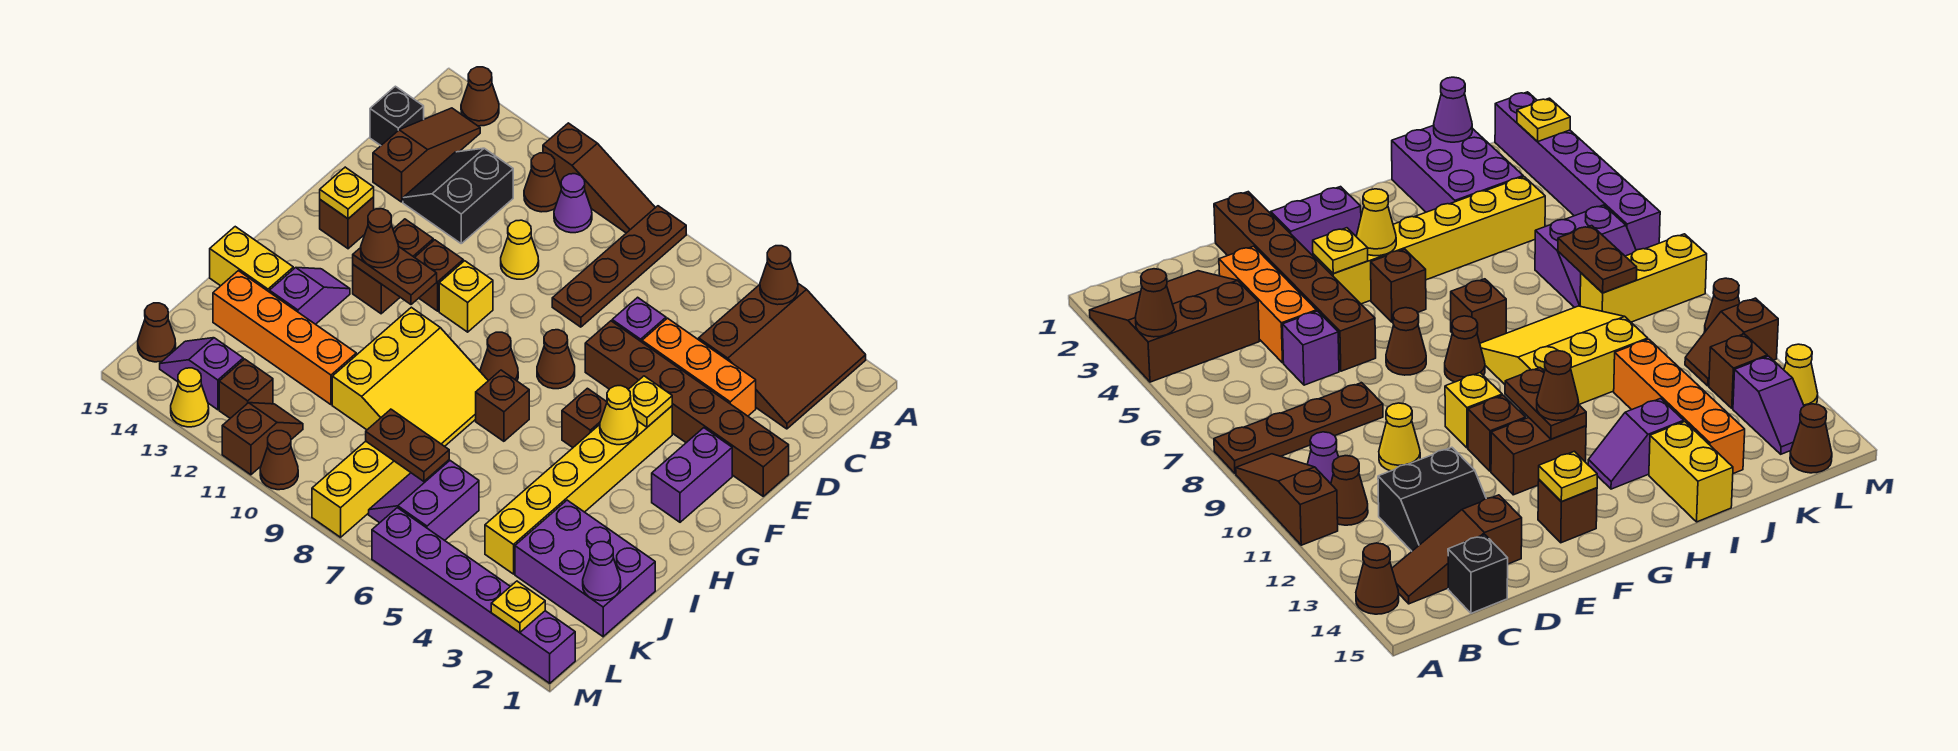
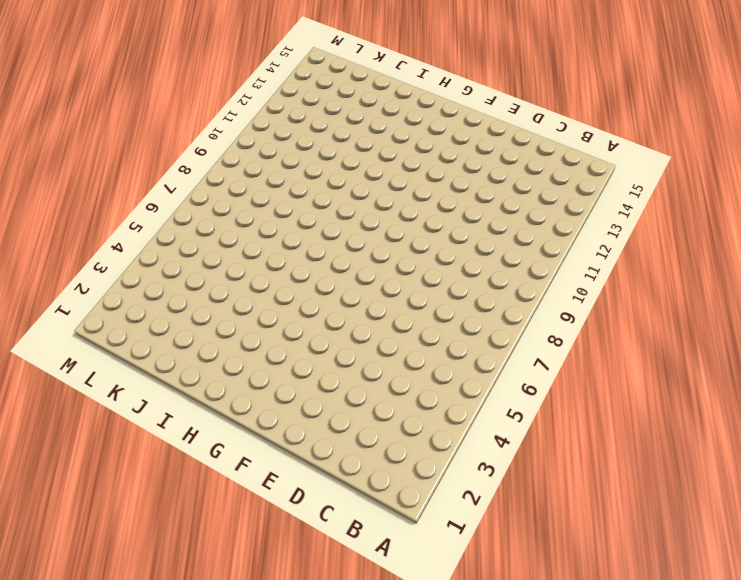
none -> brown 3x3 slope [699,284,866,429]
none -> brown 1x4 plate [552,206,686,327]
none -> brown 1x3 slope [543,123,655,233]
none -> brown 1x1 cone [461,67,499,126]

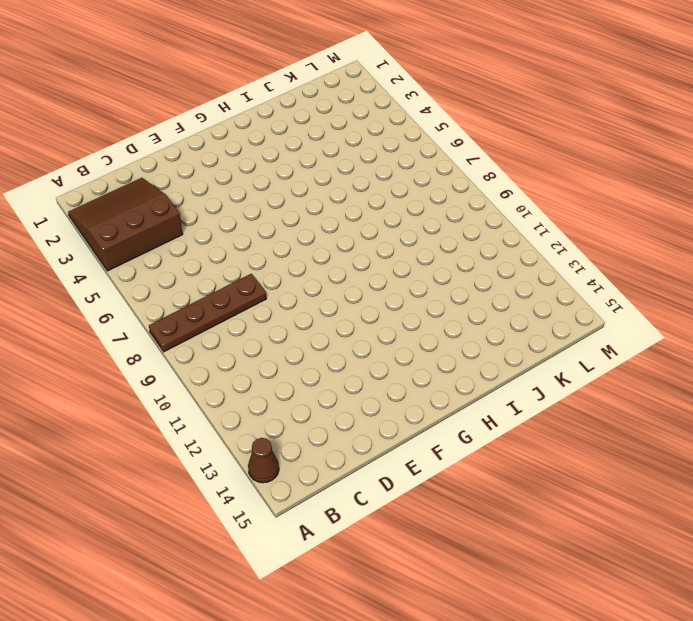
none -> brown 1x3 slope [543,123,655,233]
none -> purple 1x1 cone [554,174,592,233]
none -> brown 1x1 cone [524,153,561,212]
none -> brown 1x3 slope [373,108,480,202]

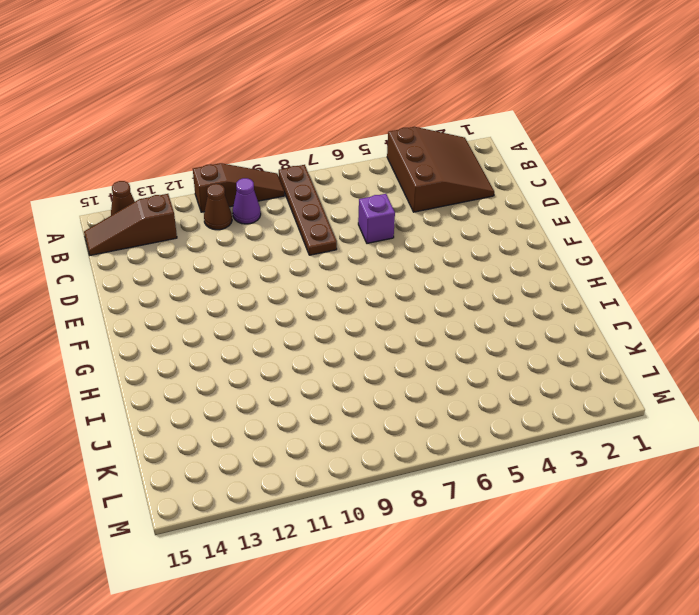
brown 1x3 slope [84,194,177,255] -> brown 1x3 slope turned to [373,108,480,202]
none -> black 2x2 slope [403,148,513,243]
none -> black 1x1 brick [370,86,424,146]
none -> orange 1x3 brick [642,318,756,416]
none -> yellow 1x1 cone [501,220,539,279]

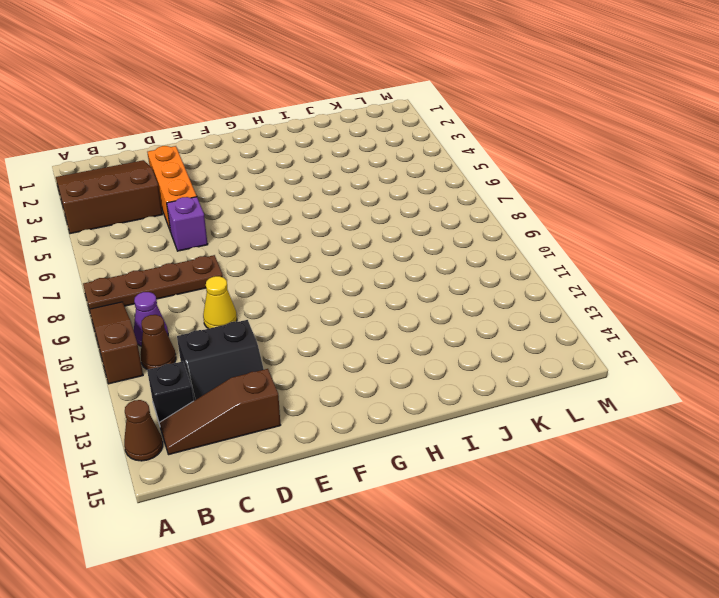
black 1x1 brick [147,361,194,424] -> black 1x1 brick moved to [370,86,424,146]
none -> brown 1x6 brick [585,321,789,496]
none -> purple 1x2 brick [652,428,732,522]
none -> yellow 1x6 brick [485,406,672,574]
none -> brown 1x1 cone [537,330,575,389]

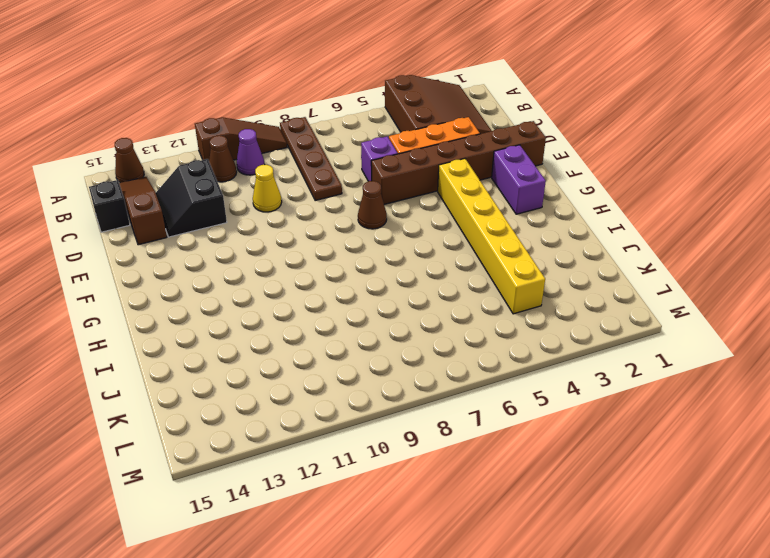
none -> yellow 1x1 brick [439,261,493,332]
none -> brown 1x1 brick [415,240,463,311]
none -> brown 1x2 brick [353,219,433,314]
none -> brown 1x1 brick [320,197,374,249]

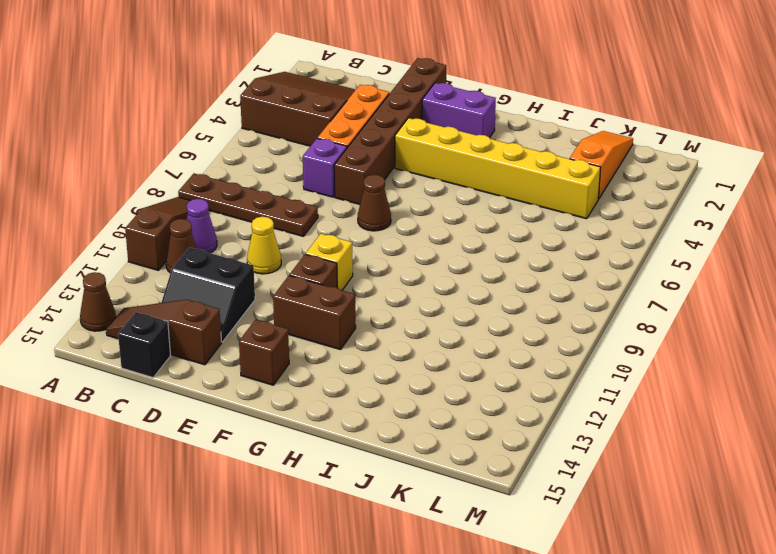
orange 1x3 slope [570,131,633,199] -> purple 2x3 brick [515,500,655,637]
none -> brown 1x1 brick [562,388,607,448]
none -> brown 1x1 cone [480,332,518,381]
none -> brown 1x1 brick [476,370,529,441]
none -> yellow 3x3 slope [332,307,488,446]

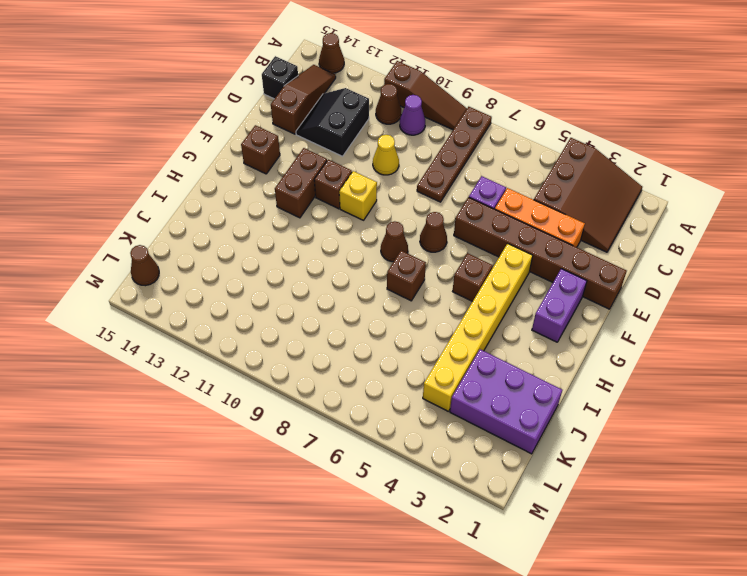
none -> yellow 3x3 slope [332,307,488,446]
none -> purple 1x2 slope [269,268,350,324]
none -> yellow 1x2 brick [210,227,293,292]
none -> orange 1x4 brick [213,271,356,405]

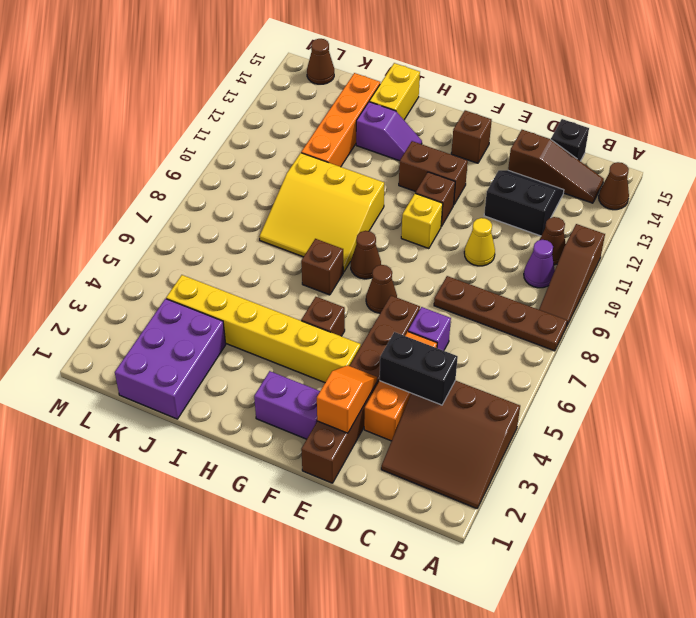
black 1x2 brick [380,332,458,405] -> none
orange 1x2 slope [317,365,377,433] -> none
none -> purple 2x2 slope [369,460,479,540]
none -> yellow 1x3 brick [312,441,411,537]
none -> brown 1x2 slope [222,403,303,475]
none -> brown 1x1 brick [219,359,273,418]

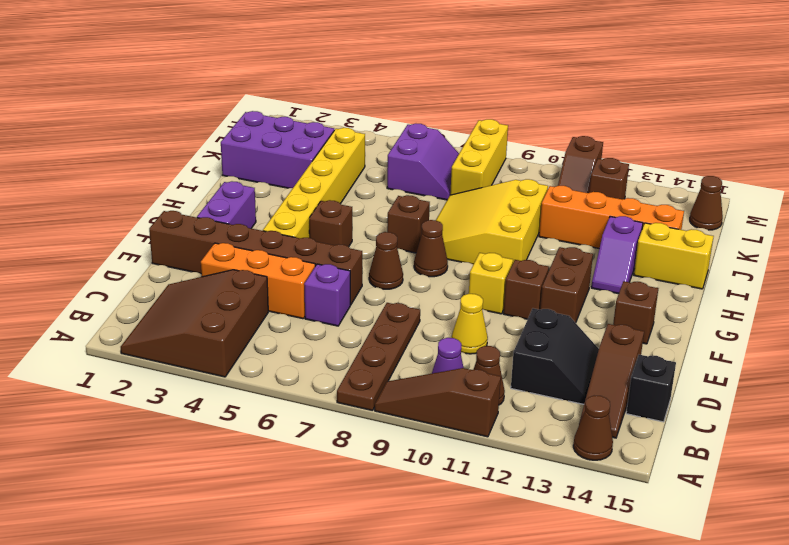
none -> purple 1x2 slope [160,338,243,410]
none -> purple 1x6 brick [372,508,575,683]
none -> brown 1x1 cone [260,431,298,490]
none -> yellow 1x1 cone [171,368,209,427]

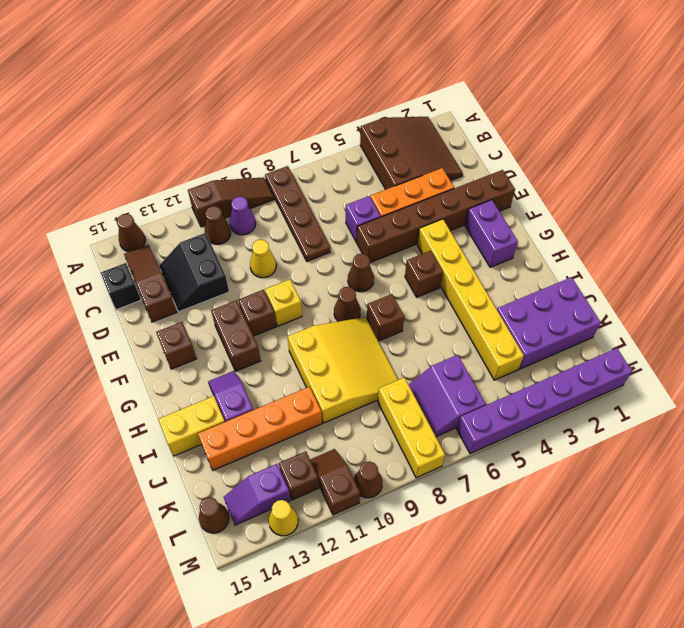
none -> brown 1x1 cone [760,246,798,305]
none -> yellow 1x1 plate [628,376,672,427]
none -> yellow 1x1 plate [320,167,374,219]
none -> yellow 1x1 cone [600,386,638,445]

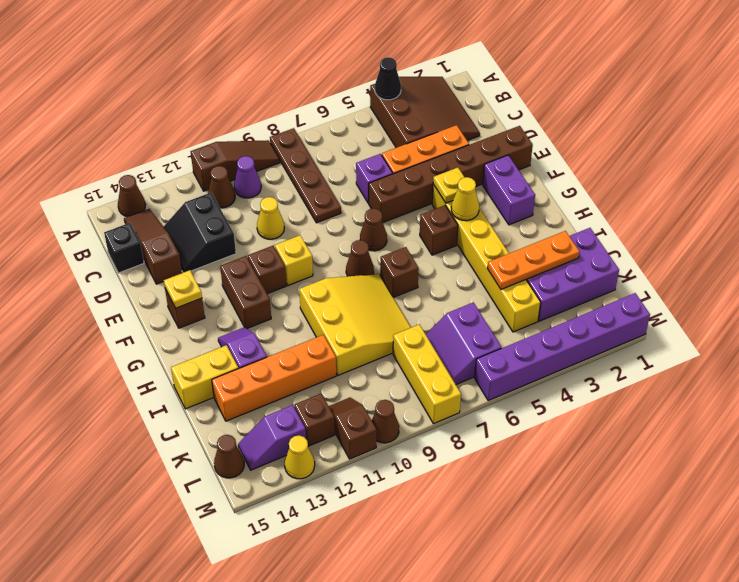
black 1x1 cone [375,57,401,100] -> brown 1x1 cone [760,246,798,305]
orange 1x3 plate [487,231,579,289] -> none
none -> brown 1x2 plate [353,247,437,304]
none -> purple 1x1 cone [583,542,621,601]
none -> brown 1x2 plate [366,409,449,481]
none -> yellow 1x1 plate [491,581,545,633]

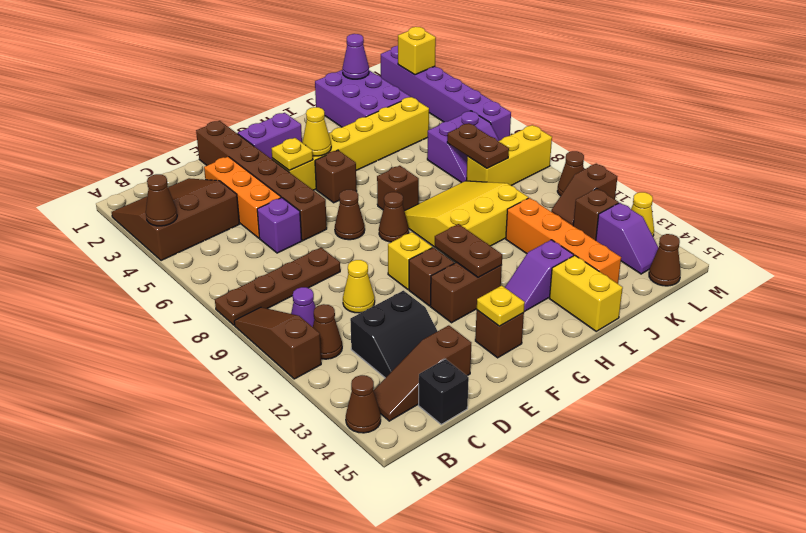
yellow 1x1 brick [398,27,436,75] -> yellow 1x1 plate [491,581,545,633]
none -> brown 1x1 cone [361,209,399,268]

